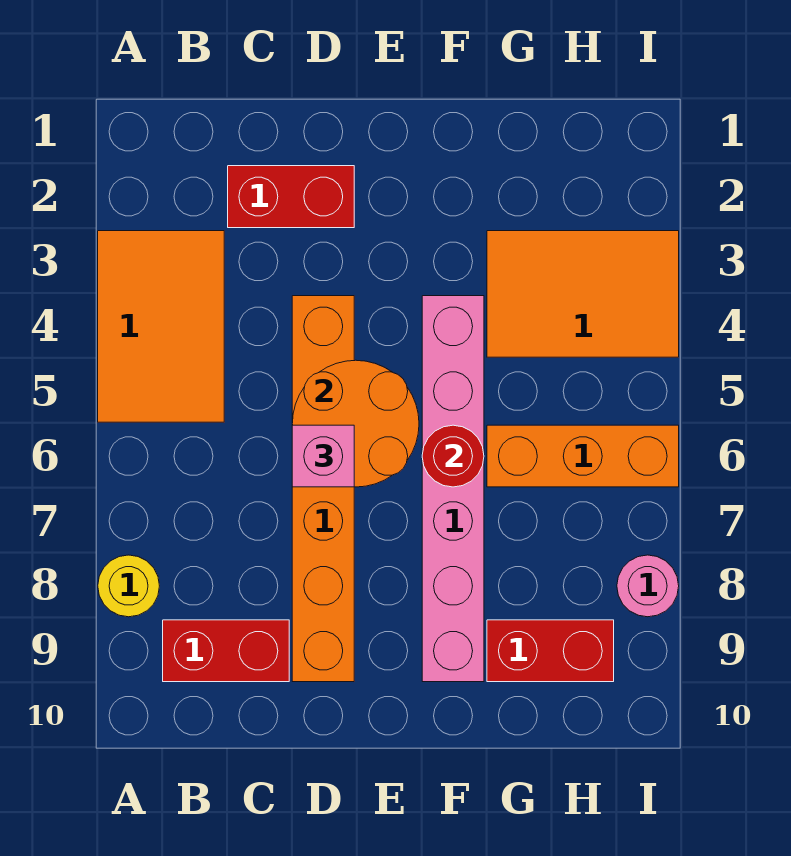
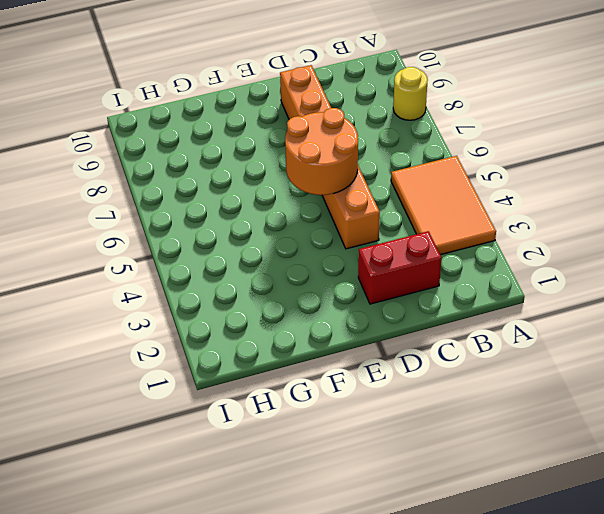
none -> red 1x2 brick [163,620,289,682]
none -> pink 1x6 brick [422,296,484,682]
none -> orange 2x3 tile [487,231,679,357]

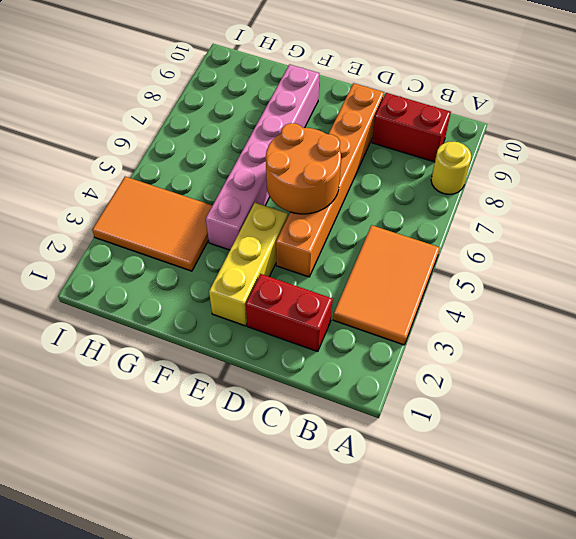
yellow 1x3 brick [209,203,288,326] -> none
none -> orange 1x3 brick [487,425,679,487]
none -> red 1x2 brick [487,620,614,682]
none -> pink 1x1 round brick [617,555,679,617]

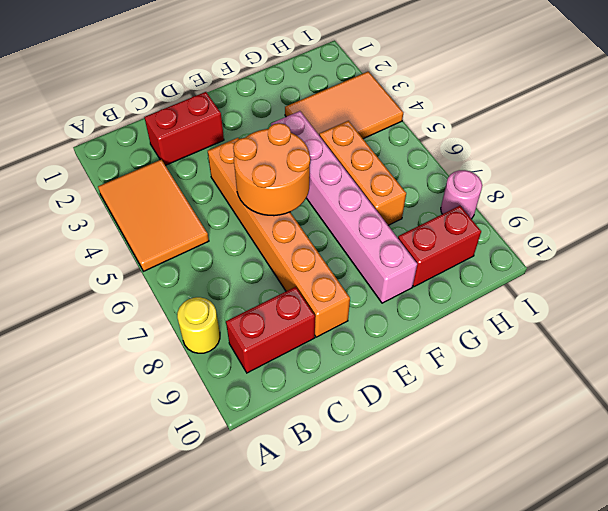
orange 1x3 brick [319,121,406,225] -> orange 1x3 brick turned to [487,425,679,487]
none -> red 1x1 round brick [422,425,484,487]
none -> pink 1x1 brick [292,425,354,487]

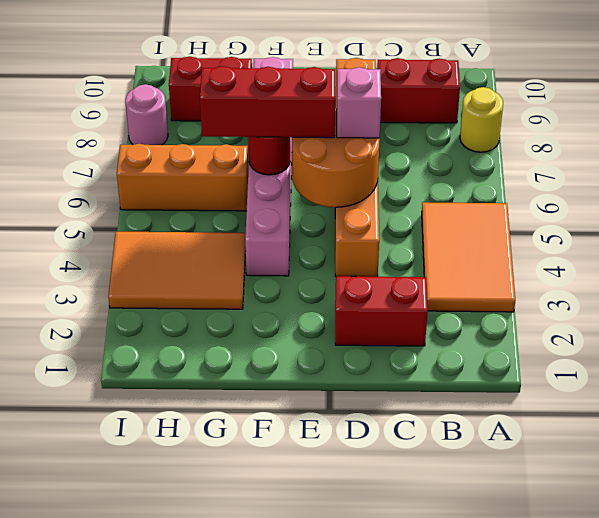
red 1x3 brick [200,66,335,138] -> none

